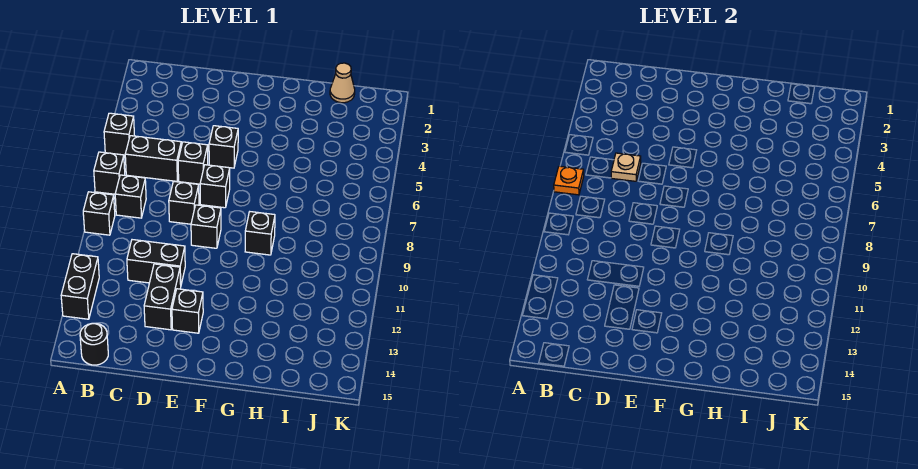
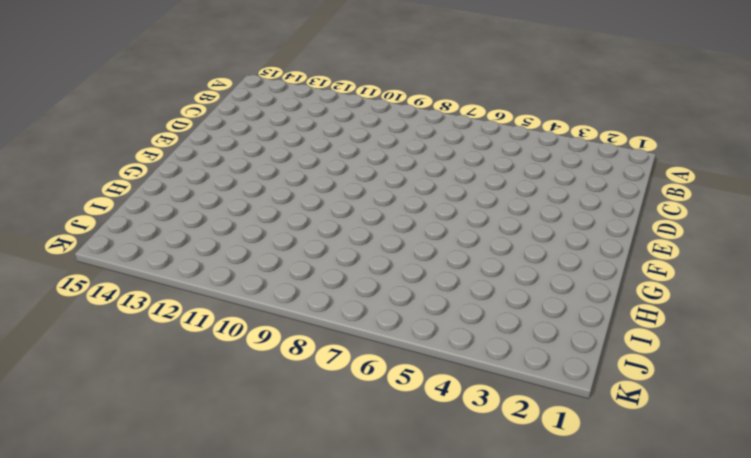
none -> black 1x1 brick [104,113,134,155]
none -> black 1x1 brick [94,152,125,194]
none -> black 1x1 brick [83,192,115,235]

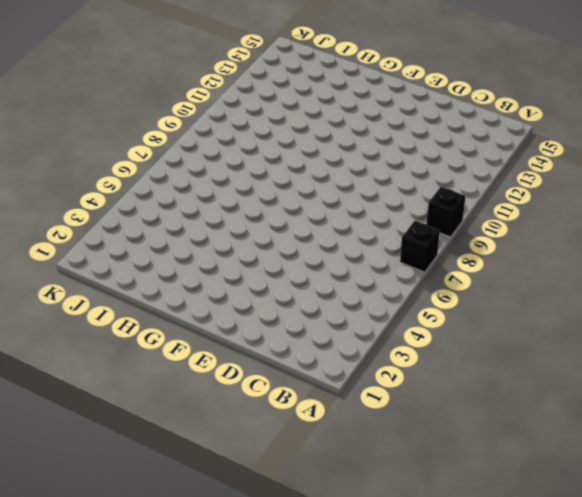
none -> black 1x1 brick [104,113,134,155]
none -> black 1x2 brick [61,254,99,319]
none -> black 1x2 brick [125,136,181,181]

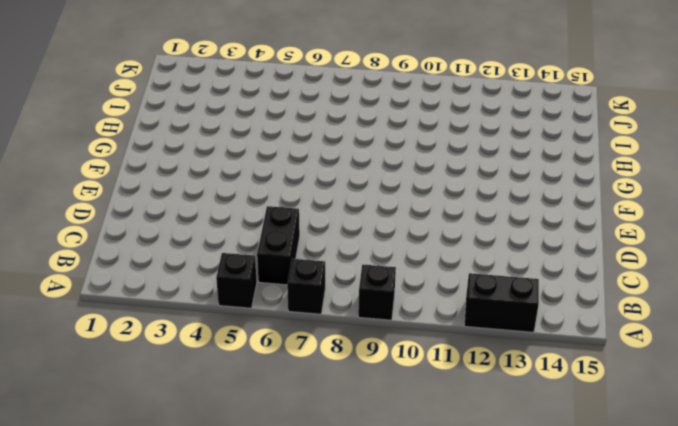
none -> black 1x1 brick [115,175,146,218]
none -> black 1x1 round brick [80,323,108,365]
none -> black 1x2 brick [127,240,185,284]

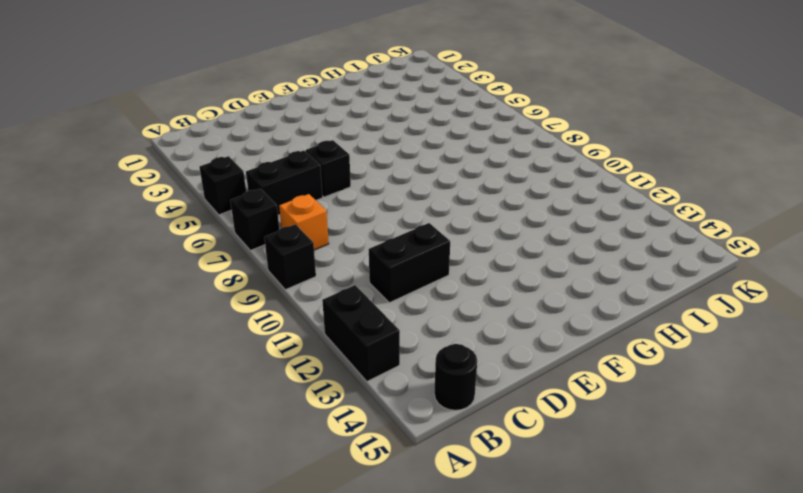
orange 1x1 brick [279,194,329,250] -> black 1x1 brick [115,175,146,218]
none -> black 1x1 brick [169,182,199,224]
none -> black 1x2 brick [144,264,181,330]
none -> black 1x1 brick [209,126,238,168]

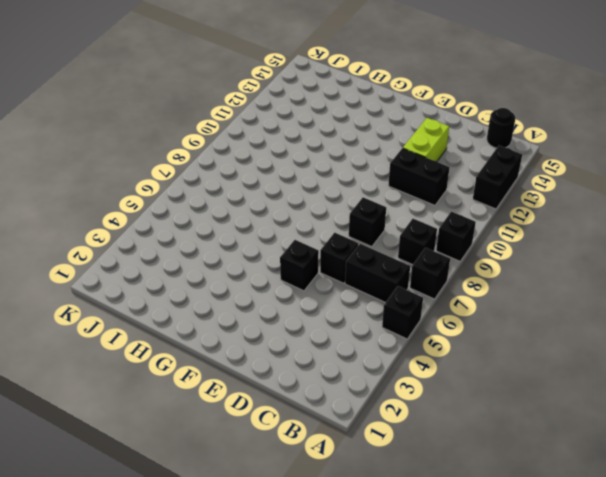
lime 1x2 brick [403,118,449,161] -> black 1x2 brick [144,264,181,330]
none -> black 1x1 brick [200,165,230,208]
none -> black 1x1 brick [191,205,221,248]
none -> black 1x1 brick [172,289,203,333]

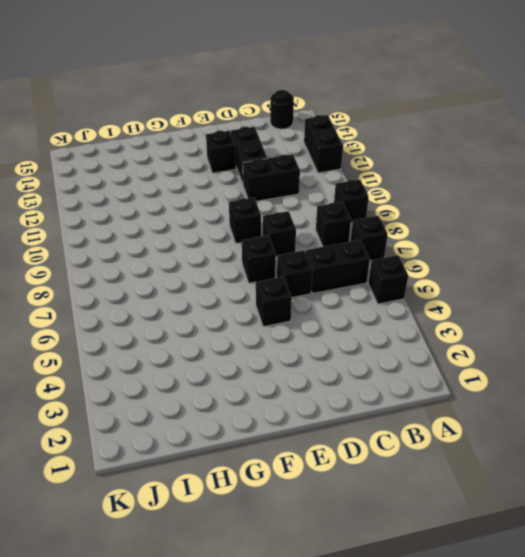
none -> black 1x1 brick [245,212,275,255]
none -> tan 1x1 cone [330,63,355,103]
none -> orange 1x1 plate [554,166,584,195]

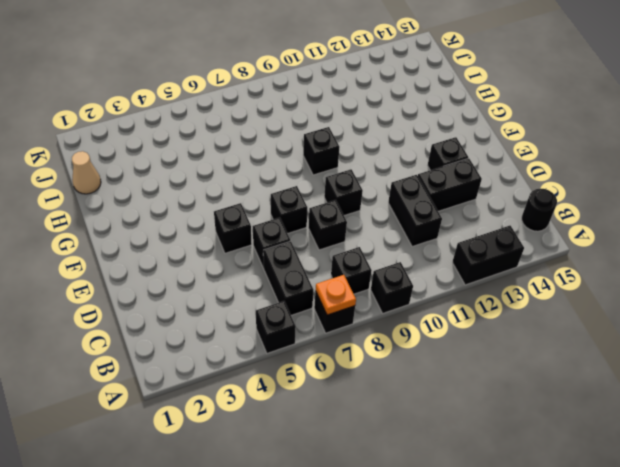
none -> tan 1x1 plate [611,153,641,181]

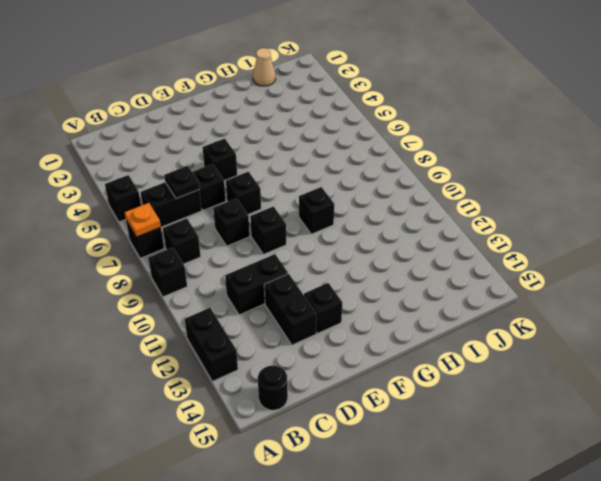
black 1x1 plate [164,166,199,199] -> tan 1x1 plate [611,153,641,181]

